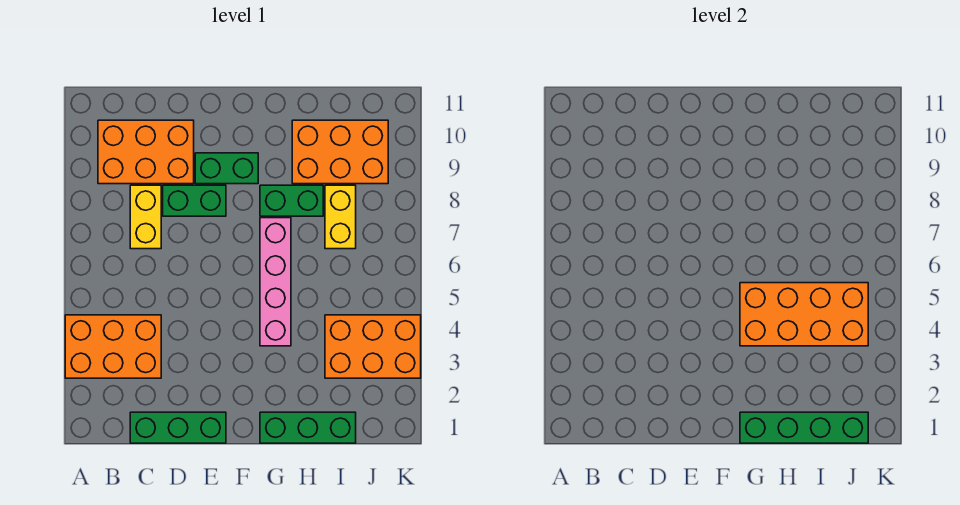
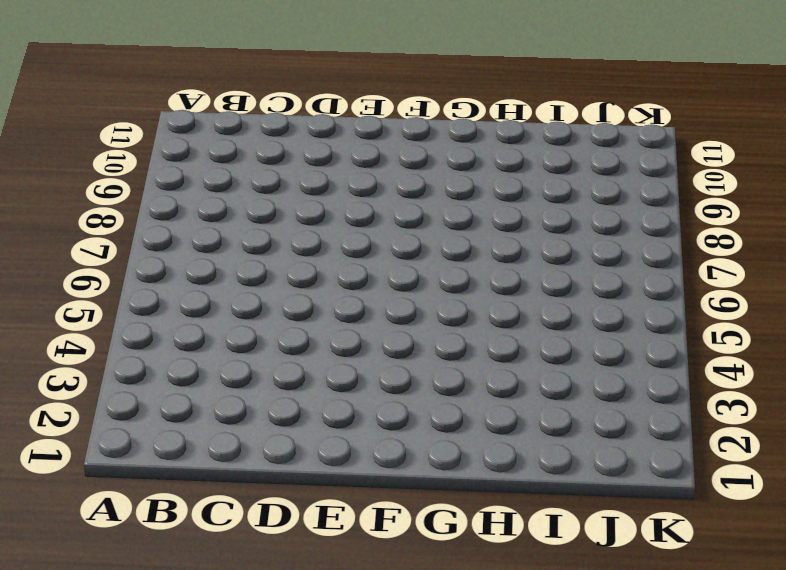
none -> orange 2x3 brick [65,315,161,378]
none -> orange 2x3 brick [98,120,194,184]
none -> green 1x3 brick [130,412,226,443]

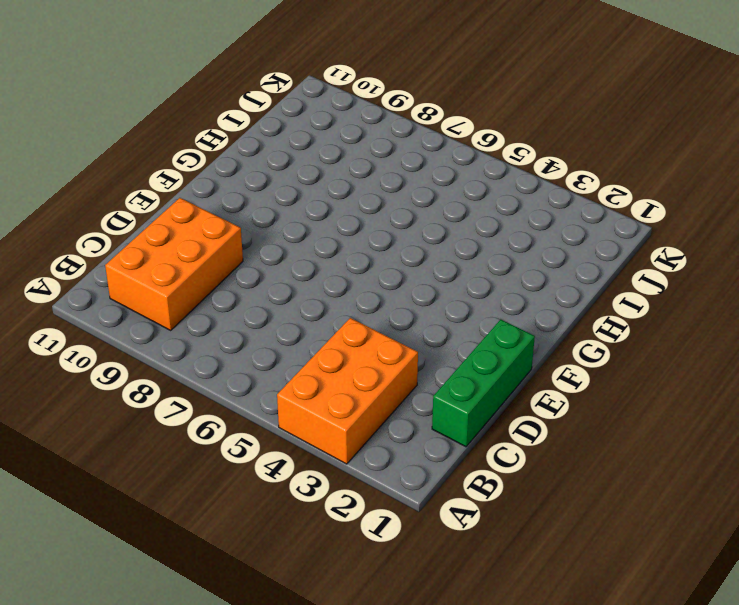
none -> yellow 1x2 brick [130,185,161,249]
none -> green 1x2 brick [163,185,226,216]
none -> green 1x2 brick [195,153,258,184]

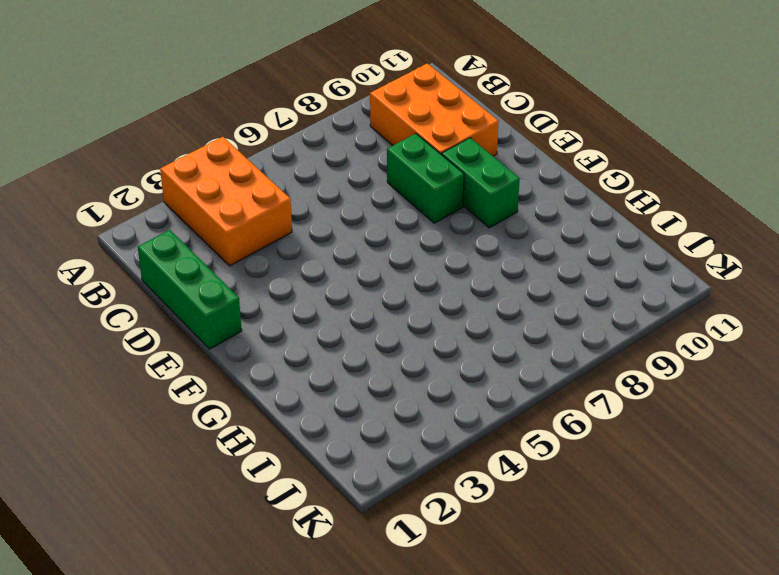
none -> yellow 1x2 brick [130,185,161,249]
none -> green 1x3 brick [260,412,356,443]
none -> pink 1x4 brick [260,218,291,346]

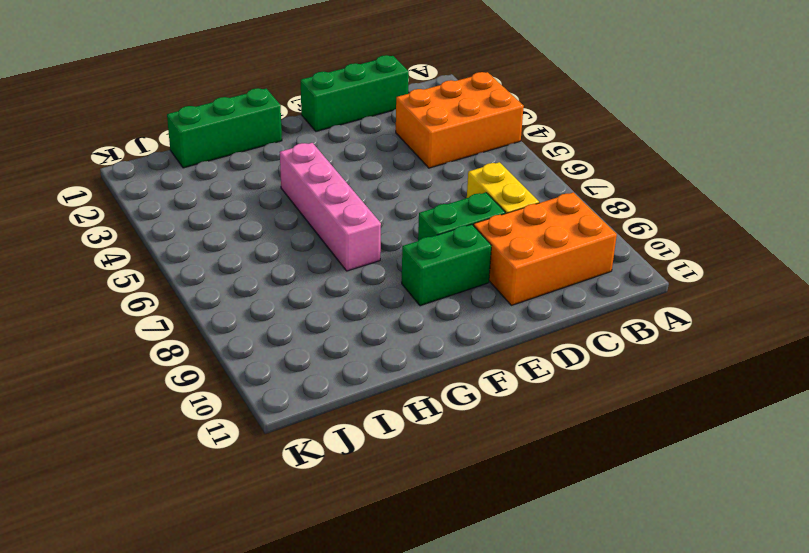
none -> green 1x2 brick [260,185,323,216]
none -> orange 2x3 brick [292,120,388,184]
none -> orange 2x3 brick [325,315,421,378]

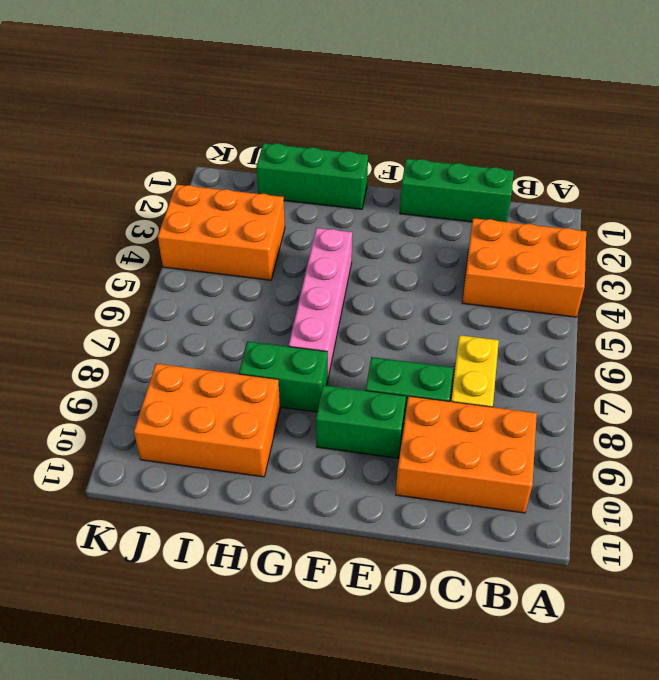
none -> yellow 1x2 brick [325,185,356,249]
none -> green 1x4 brick [740,412,868,443]
none -> orange 2x4 brick [740,283,868,346]

